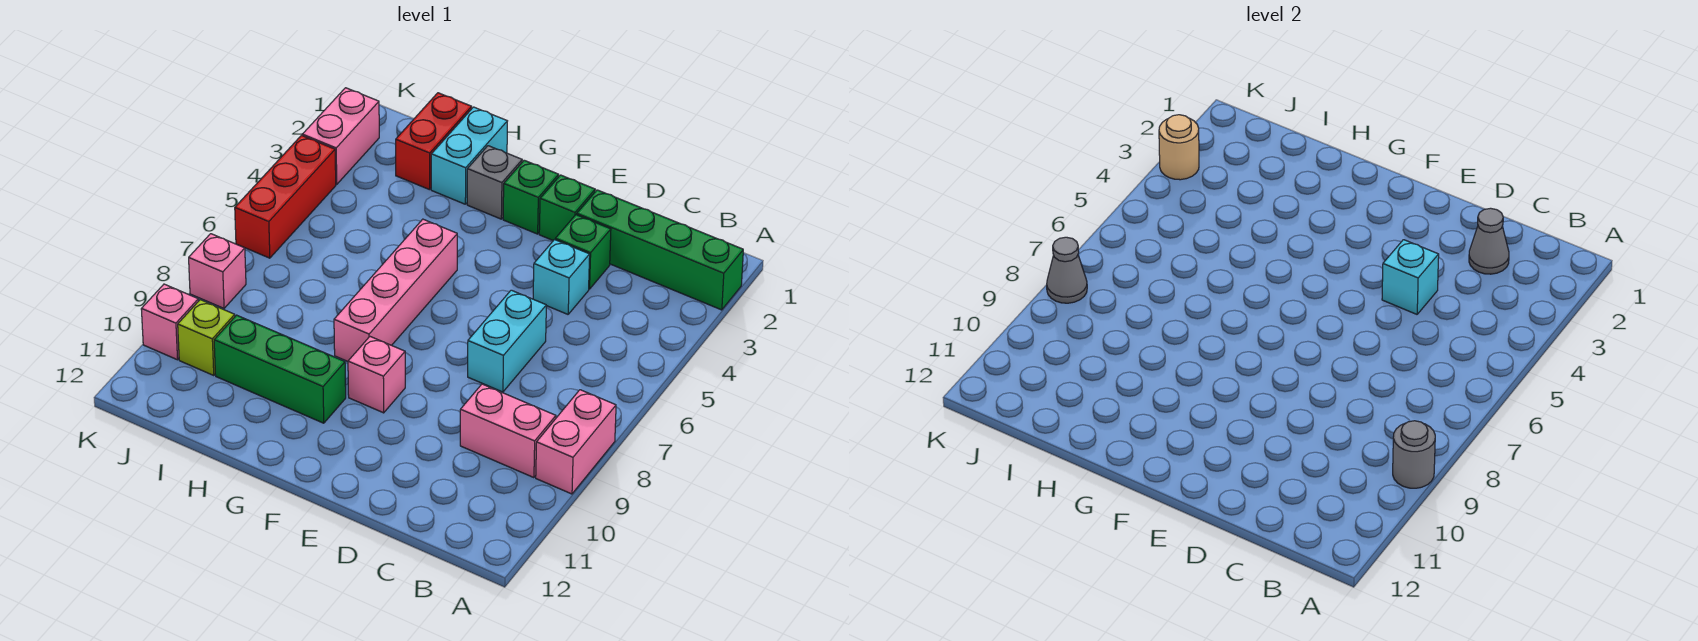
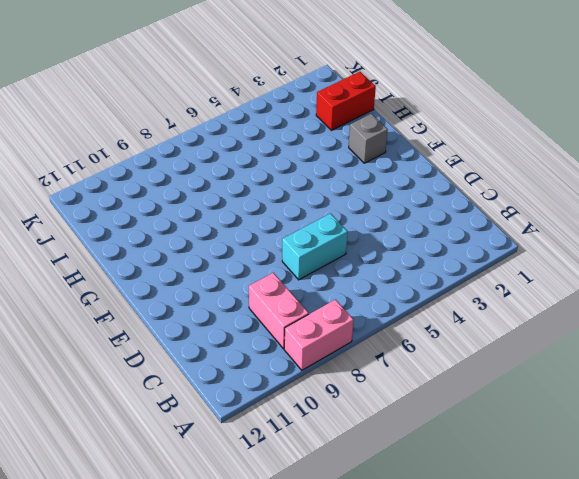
none -> green 1x4 brick [577,190,743,310]
none -> green 1x1 brick [555,215,611,289]
none -> cyan 1x1 brick [533,240,590,314]

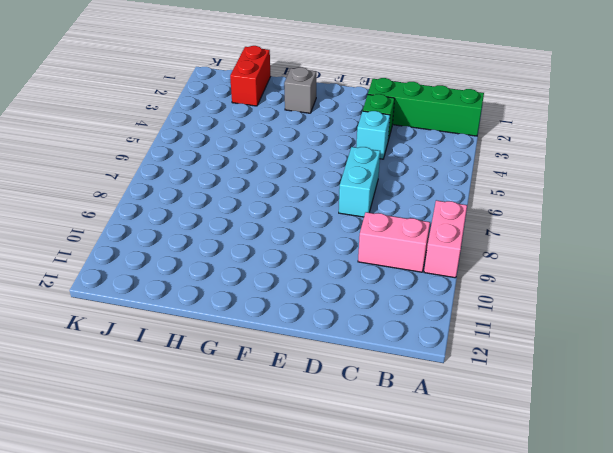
none -> green 1x1 brick [539,175,595,241]
none -> green 1x1 brick [503,160,559,234]
none -> pink 1x1 brick [348,337,405,413]

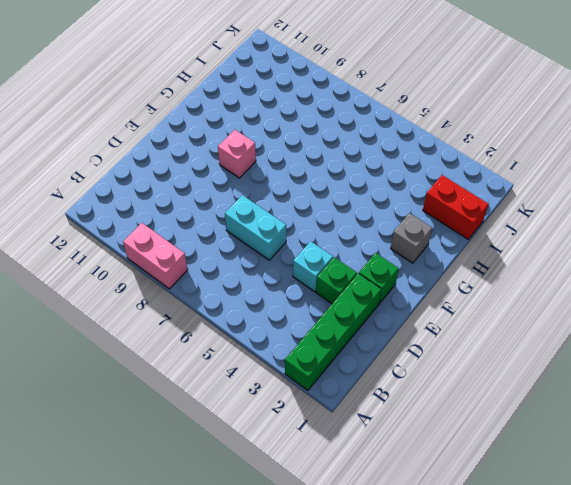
none -> pink 1x2 brick [460,384,556,478]
none -> green 1x1 brick [503,160,559,234]
none -> pink 1x4 brick [334,219,457,361]

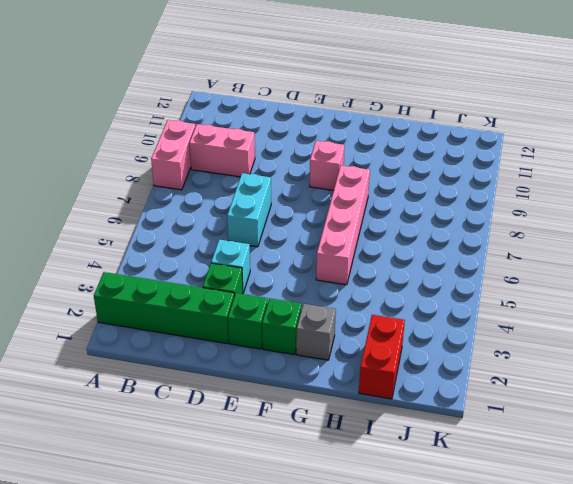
none -> green 1x3 brick [214,315,346,423]
none -> cyan 1x2 brick [431,107,507,204]
none -> lime 1x1 brick [178,300,235,375]

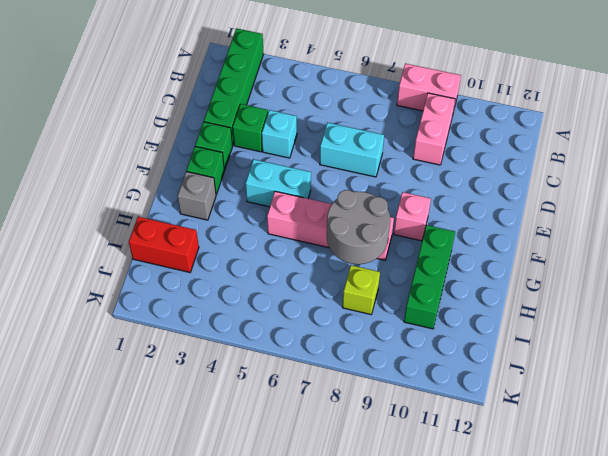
cyan 1x2 brick [245,159,311,207] -> cyan 1x2 brick moved to [431,107,507,204]
grey 2x2 round brick [327,190,390,264] -> none
lime 1x1 brick [343,265,380,314] -> lime 1x1 brick moved to [178,300,235,375]
none -> pink 1x2 brick [302,88,379,184]
none -> red 1x3 brick [235,136,336,258]
none -> pink 1x1 brick [189,234,246,308]

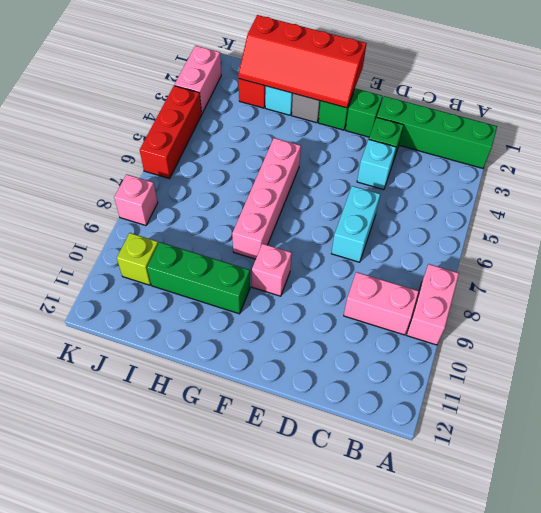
red 2x4 slope [238,15,367,108] -> none
none -> pink 1x1 brick [141,284,198,360]
none -> grey 1x1 round brick [1393,421,1435,488]
none -> grey 1x1 cone [1469,208,1509,274]

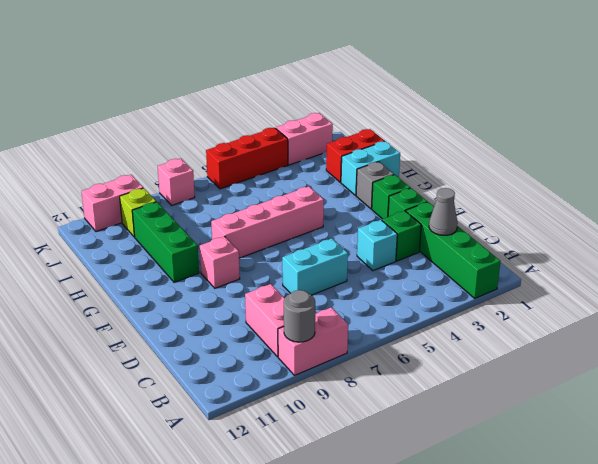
pink 1x2 brick [81,175,143,232] -> pink 1x1 brick [141,284,198,360]
none -> cyan 1x1 brick [1382,240,1439,314]
none -> tan 1x1 round brick [1159,115,1199,180]
none -> grey 1x1 cone [1047,237,1087,303]

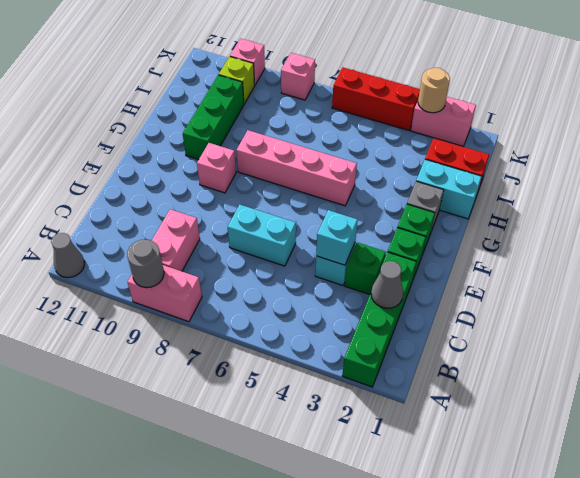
grey 1x1 cone [51,233,85,278] -> grey 1x1 cone moved to [1047,237,1087,303]

